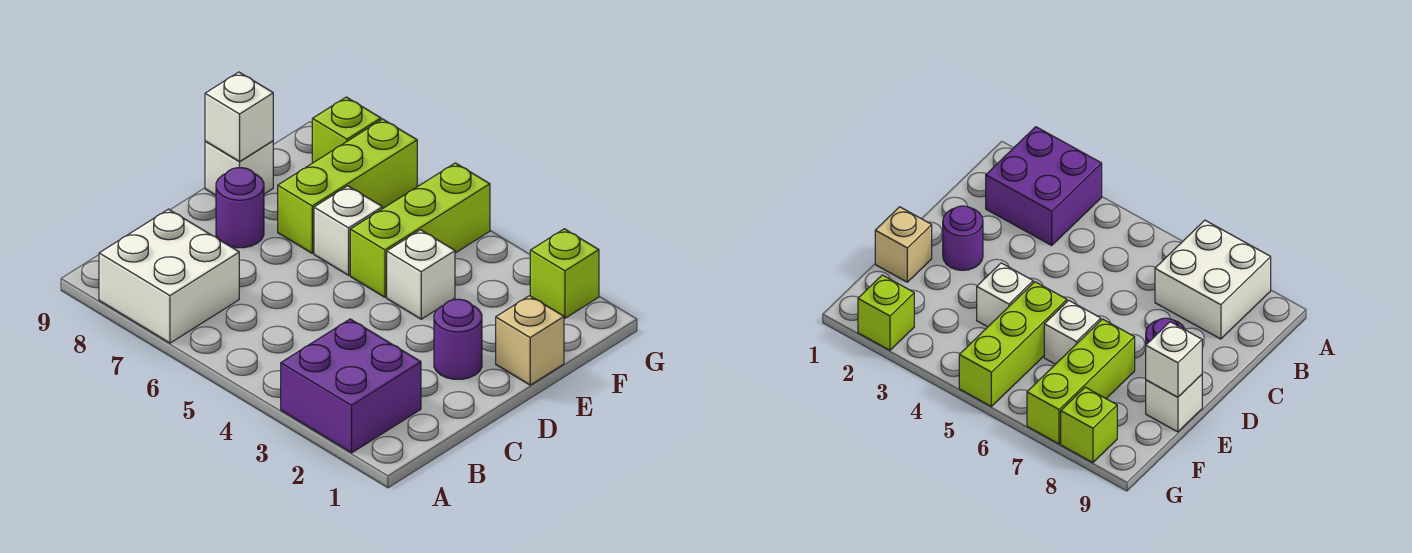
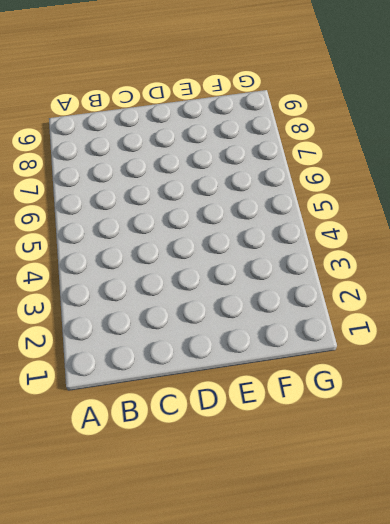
none -> purple 2x2 brick [281,319,421,453]
none -> white 2x2 brick [99,209,239,343]
none -> purple 1x1 round brick [434,299,482,379]

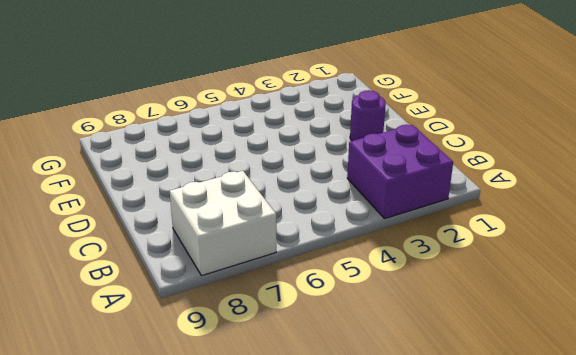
none -> purple 1x1 round brick [216,168,264,248]
none -> tan 1x1 brick [496,296,564,385]
none -> white 1x1 brick [387,230,455,319]

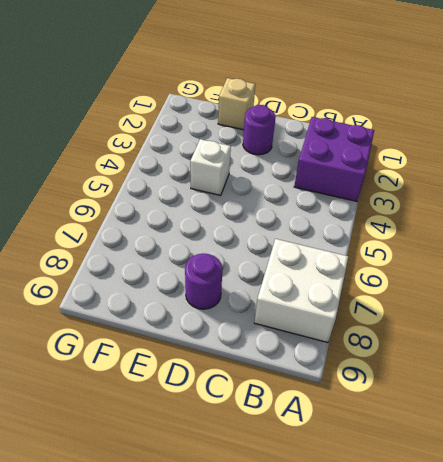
none -> lime 1x3 brick [350,163,490,297]
none -> white 1x1 brick [314,186,382,275]
none -> lime 1x3 brick [278,119,417,253]

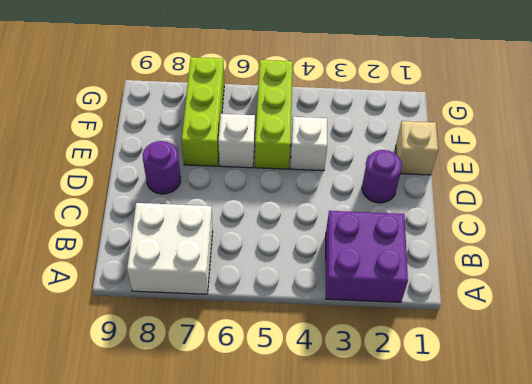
none -> white 1x1 brick [205,141,273,195]
none -> lime 1x1 brick [530,229,599,318]
none -> lime 1x1 brick [312,97,381,163]

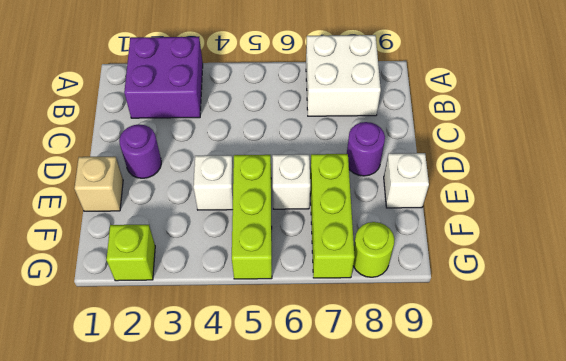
lime 1x1 round brick [353,222,394,277] -> lime 1x1 brick [312,97,381,163]
none -> white 1x1 brick [205,72,273,161]

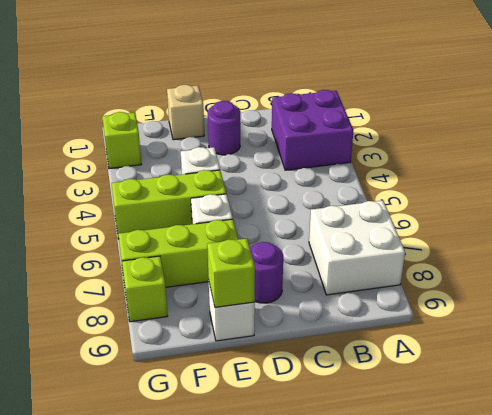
lime 1x1 brick [207,238,255,307] -> white 1x1 brick [205,72,273,161]

